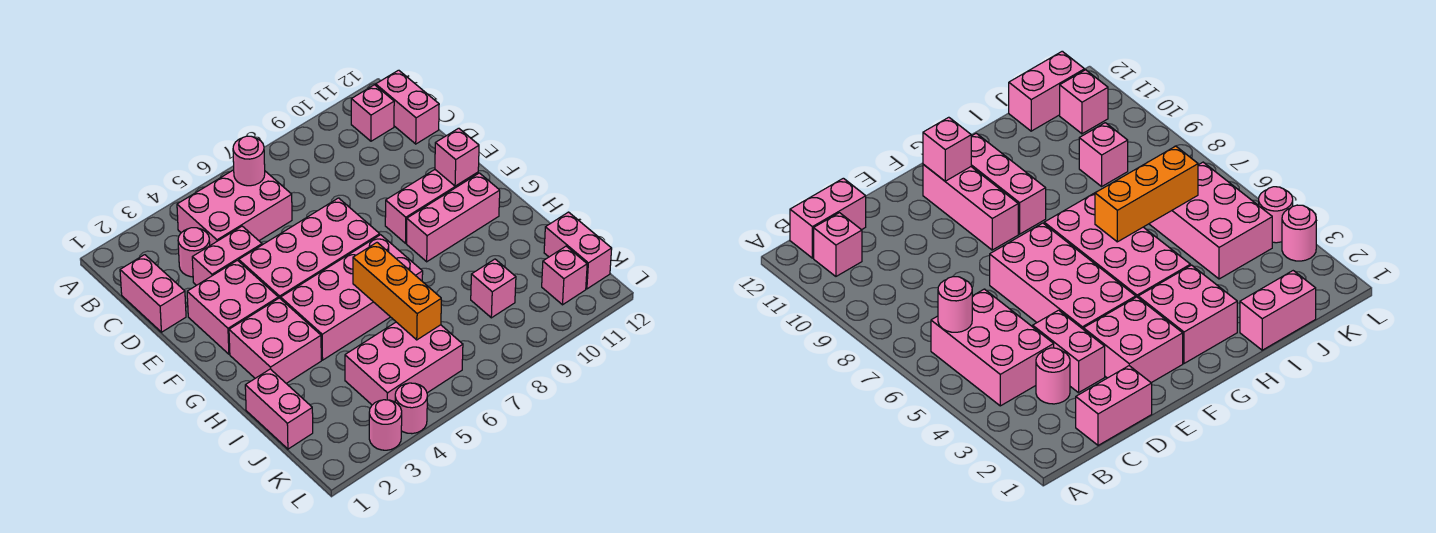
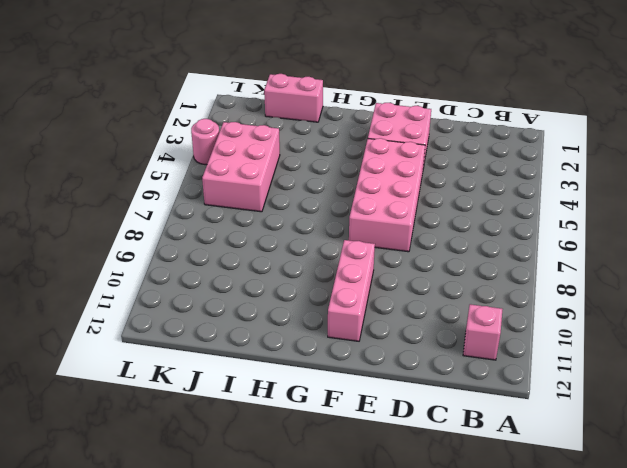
none -> pink 2x3 brick [177,170,292,245]
none -> pink 1x2 brick [376,70,439,144]
none -> pink 1x2 brick [120,255,186,332]

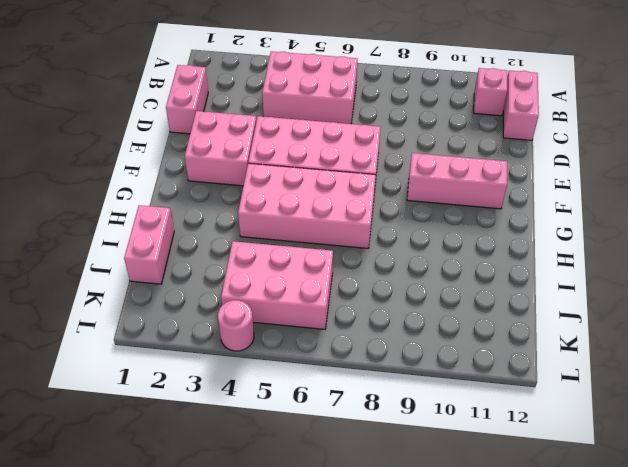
none -> pink 1x1 round brick [178,228,210,277]
none -> pink 1x2 brick [192,226,262,285]
none -> pink 2x2 brick [229,298,321,383]

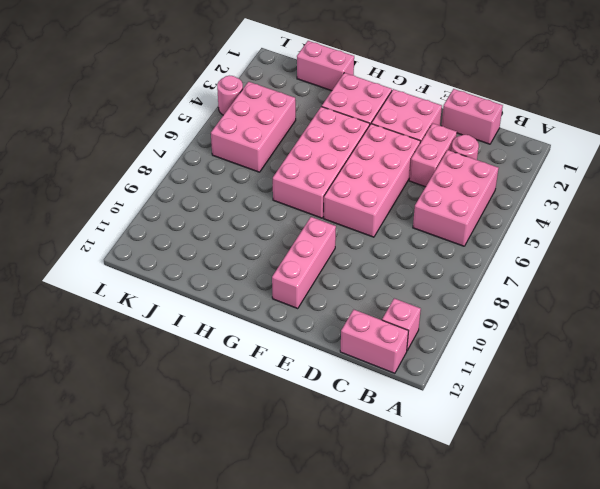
none -> pink 1x3 brick [407,173,500,262]
none -> pink 1x1 brick [471,259,516,318]
none -> pink 1x2 brick [544,212,612,289]

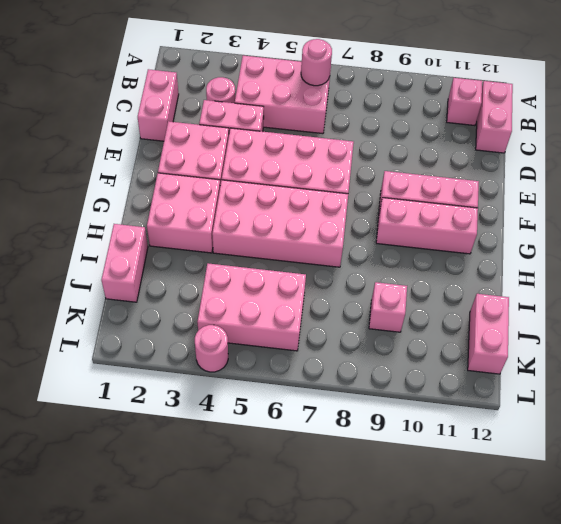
none -> pink 1x1 brick [542,246,587,305]
none -> pink 1x1 round brick [369,400,402,450]
none -> pink 1x1 brick [435,128,479,186]

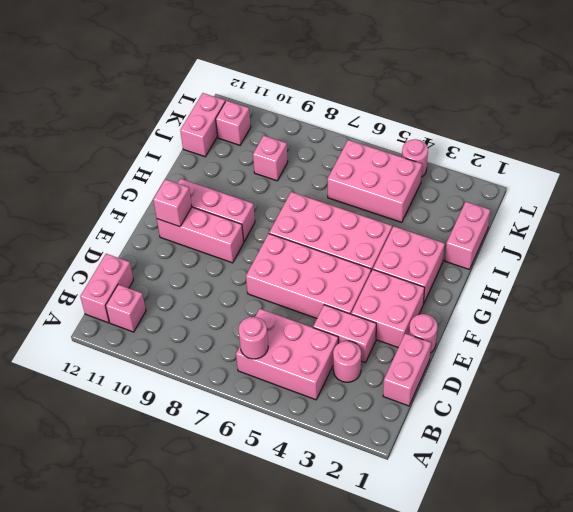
pink 1x1 round brick [409,314,438,353] -> pink 1x1 round brick moved to [369,400,402,450]
none -> orange 1x3 brick [353,243,441,340]

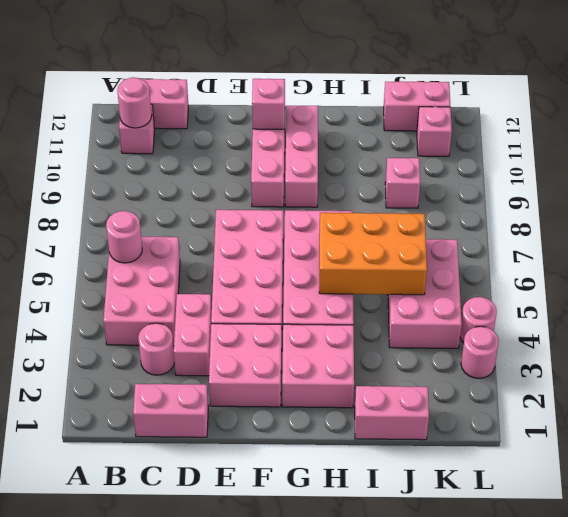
pink 1x1 round brick [117,77,152,128] -> none
orange 2x3 brick [319,213,427,295] -> orange 1x3 brick [353,243,441,340]

